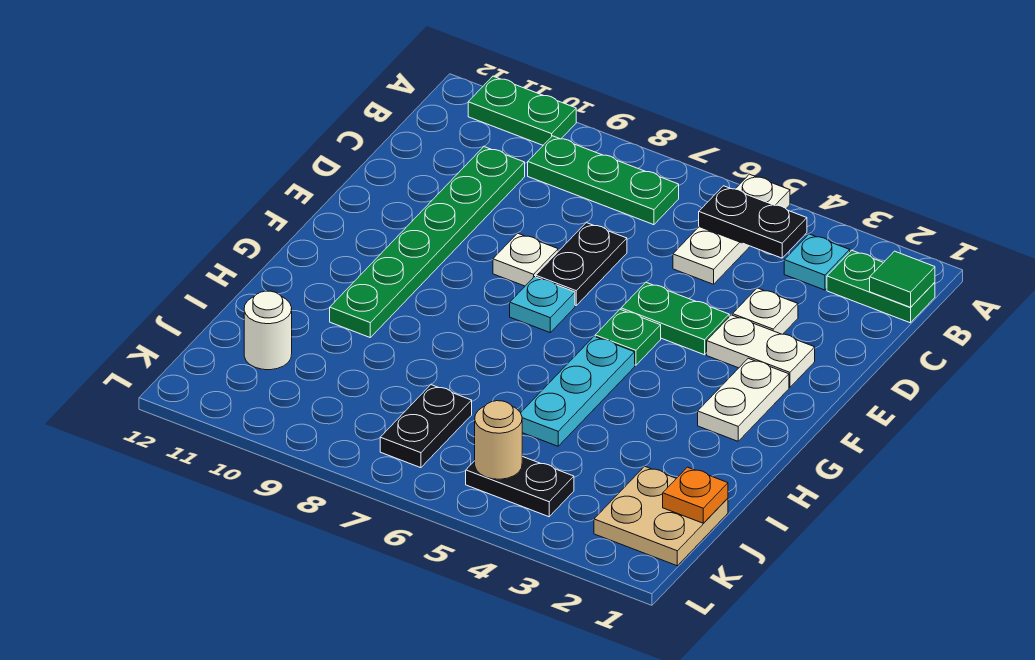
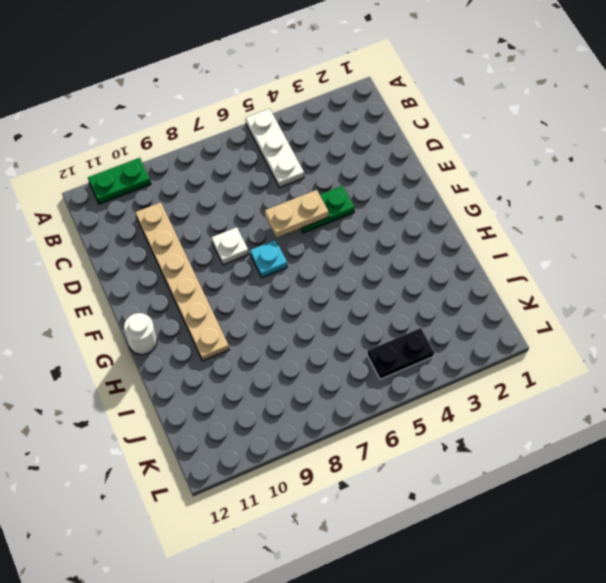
tan 1x6 plate [135,202,229,361] -> green 1x6 plate [330,147,525,337]
tan 1x2 plate [265,190,329,238] -> none
white 1x1 round brick [124,313,157,355] -> white 1x1 round brick moved to [244,291,292,370]
none -> green 1x2 plate [827,250,935,323]
none -> cyan 1x1 plate [784,234,850,290]
none -> green 1x3 plate [528,136,679,225]

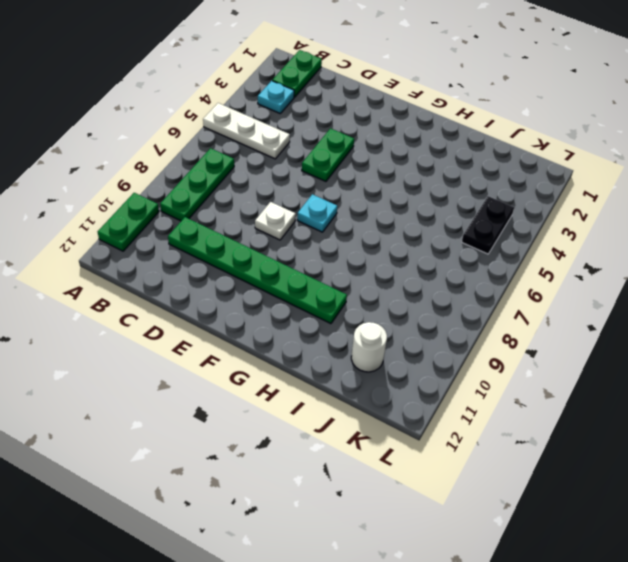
none -> white 1x1 plate [733,288,798,334]
none -> black 1x2 plate [536,223,627,306]
none -> white 1x2 plate [707,315,815,387]

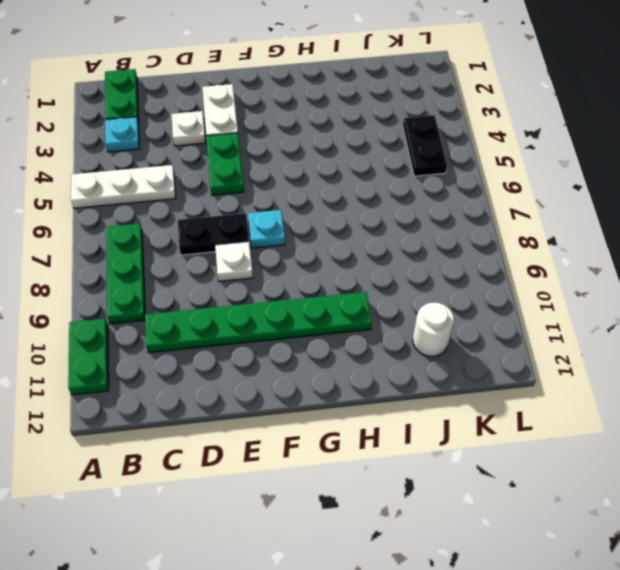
none -> white 1x2 plate [698,358,789,441]
none -> green 1x1 plate [595,309,661,365]
none -> cyan 1x3 plate [521,336,635,446]

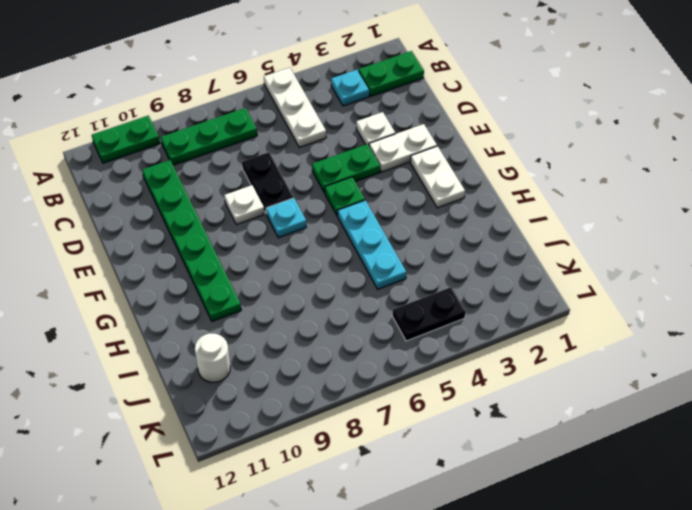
none -> tan 2x2 plate [594,466,728,566]
none -> black 1x2 plate [380,385,472,468]
none -> green 1x1 tile [870,251,935,307]

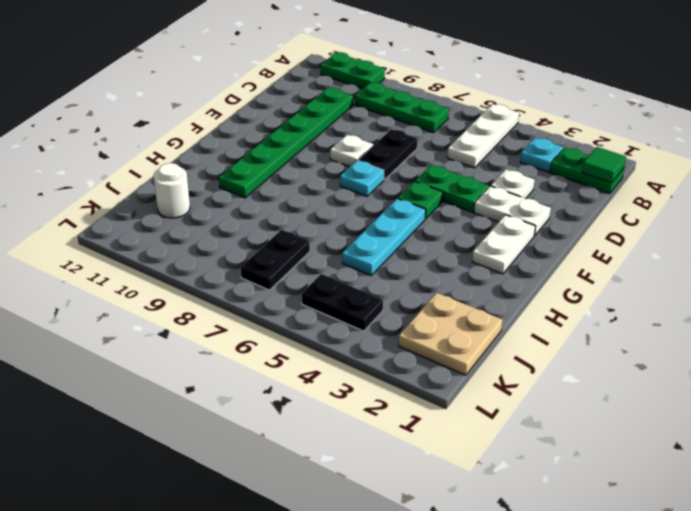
none -> black 1x2 plate [699,186,807,258]
none -> orange 1x1 plate [663,467,728,523]
none -> tan 1x1 round brick [475,401,522,479]

